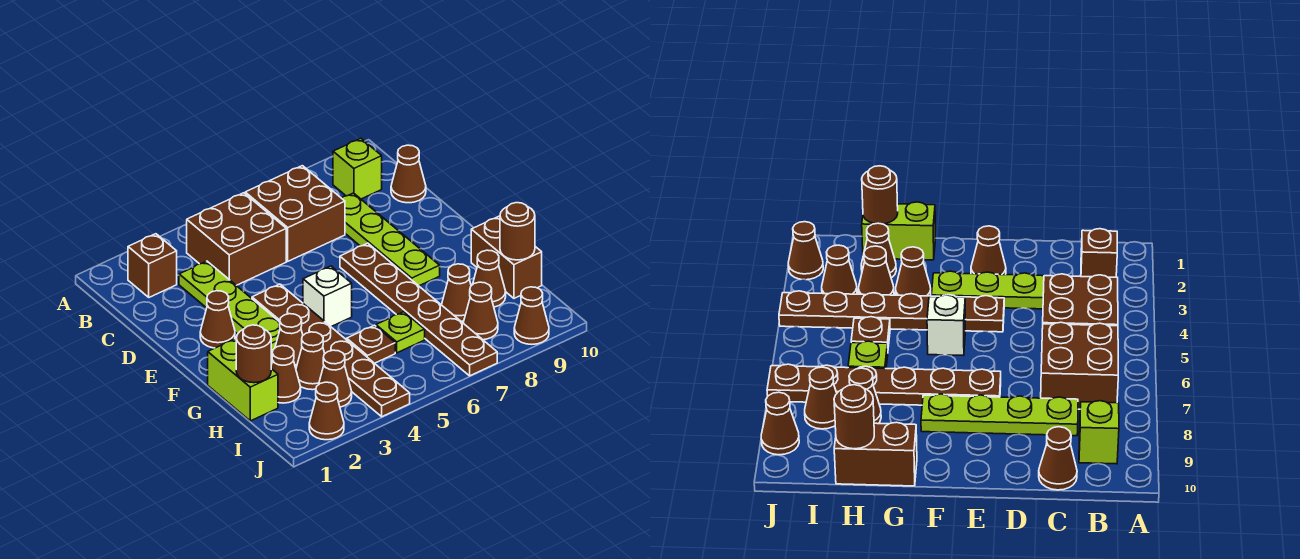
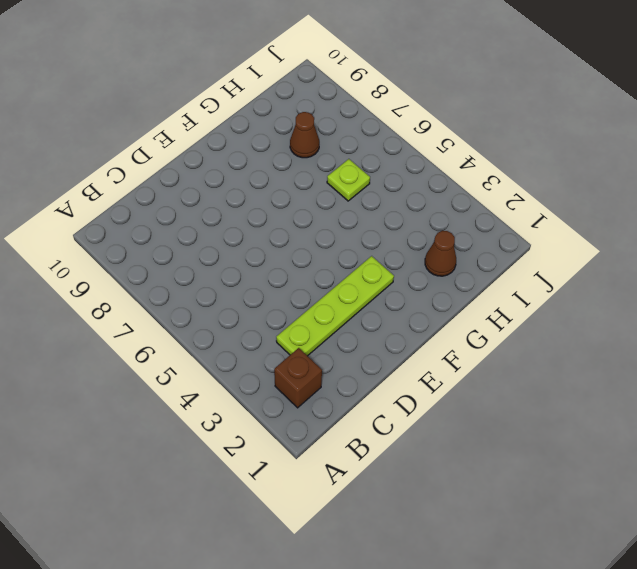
none -> brown 2x2 brick [187,193,286,285]
none -> brown 2x2 brick [245,166,345,261]
none -> lime 1x1 brick [333,138,382,199]

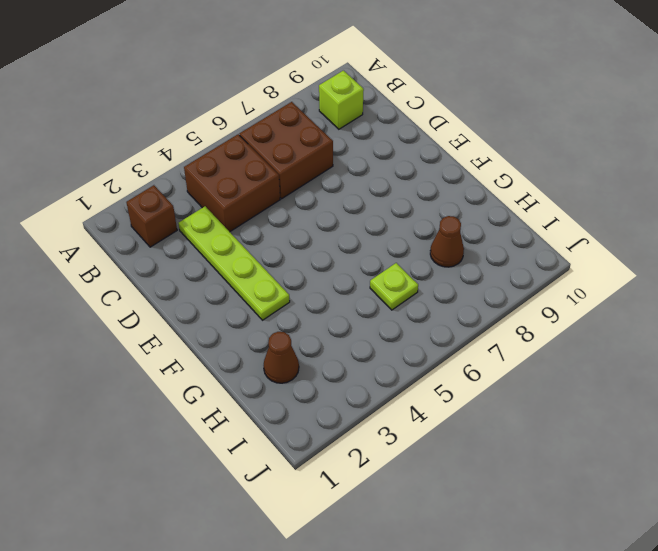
none -> lime 1x4 plate [342,193,440,286]
none -> brown 1x1 cone [391,145,426,203]
none -> brown 1x1 cone [200,291,235,348]

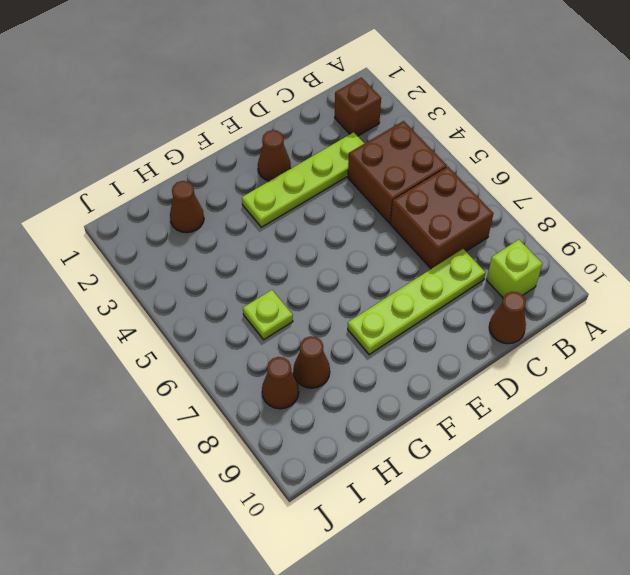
none -> brown 1x6 plate [252,284,410,417]
none -> brown 1x6 plate [340,243,497,376]
none -> white 1x1 brick [303,266,352,327]

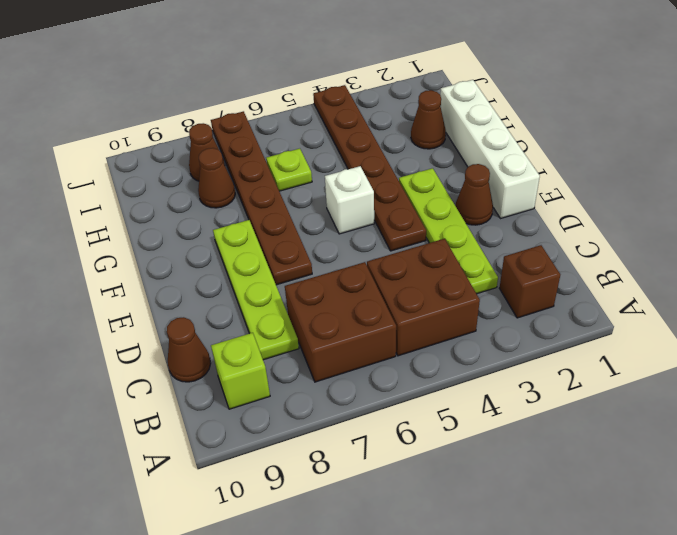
white 1x4 brick [440,80,540,219] -> lime 1x2 brick [208,339,278,421]
none -> brown 1x1 cone [275,314,303,368]
none -> brown 1x2 brick [471,216,542,298]
none -> brown 1x1 cone [296,332,325,390]

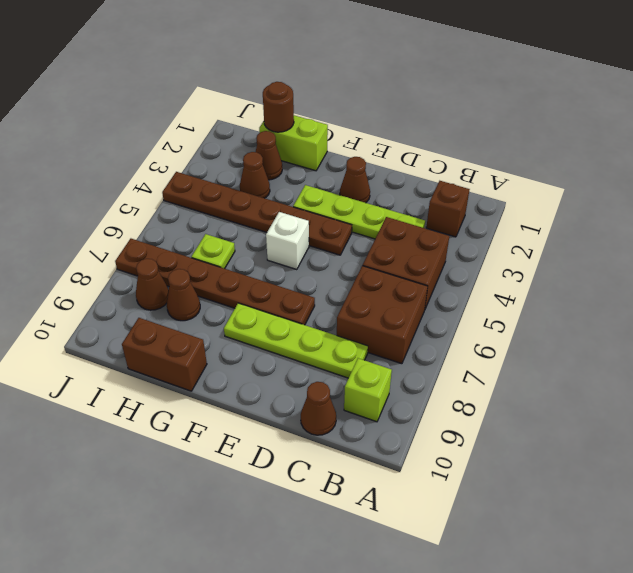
none -> brown 1x1 cone [275,314,303,368]
none -> brown 1x1 plate [347,325,395,363]
none -> brown 1x1 cone [473,250,506,307]

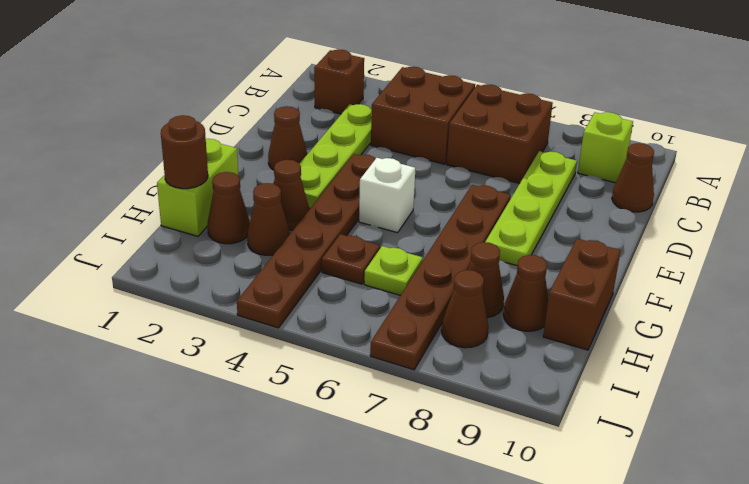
none -> brown 1x1 cone [319,350,352,407]
none -> brown 1x1 cone [309,382,344,440]
none -> brown 1x1 cone [514,287,549,344]

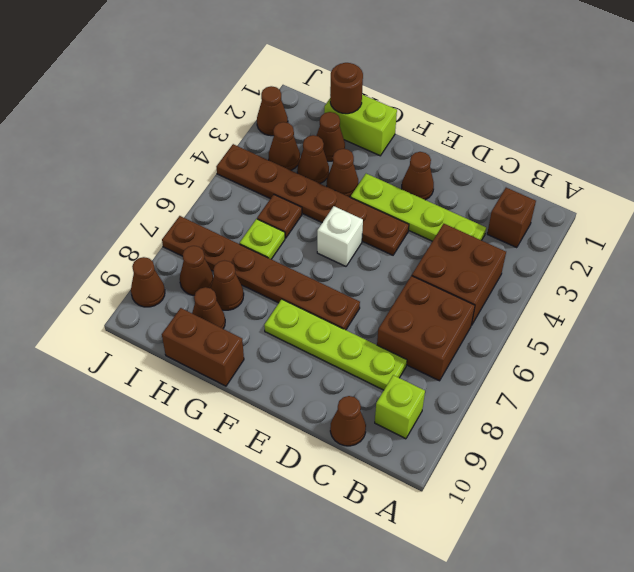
none -> brown 1x1 round brick [500,203,535,260]

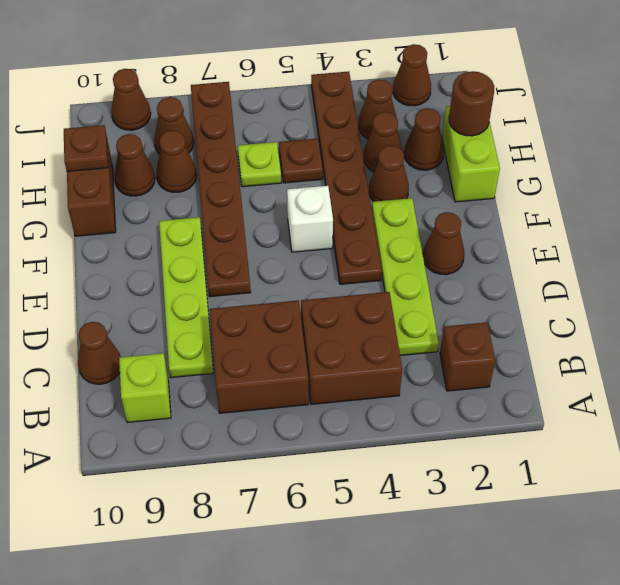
brown 1x1 plate [64,125,108,171] -> brown 1x1 round brick [500,203,535,260]

